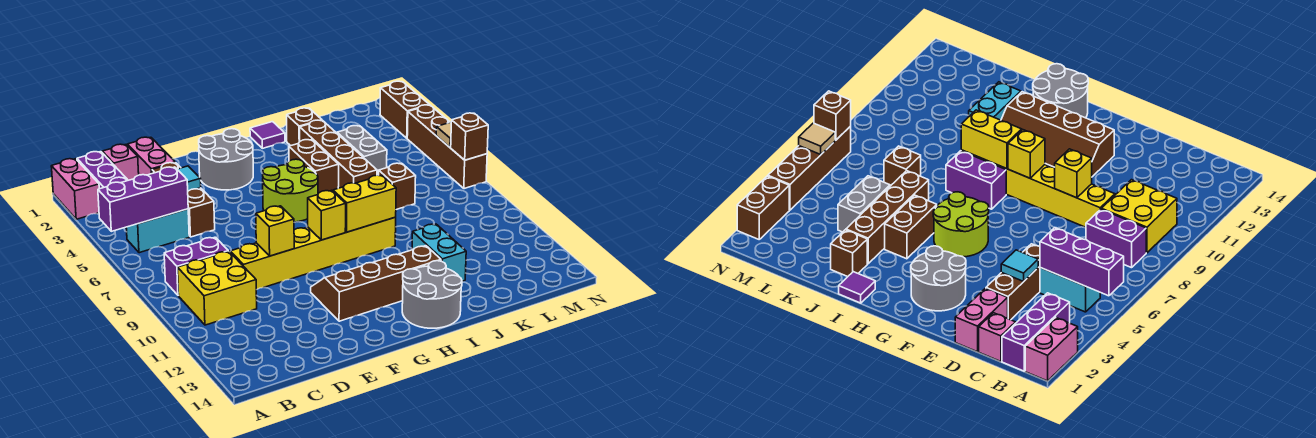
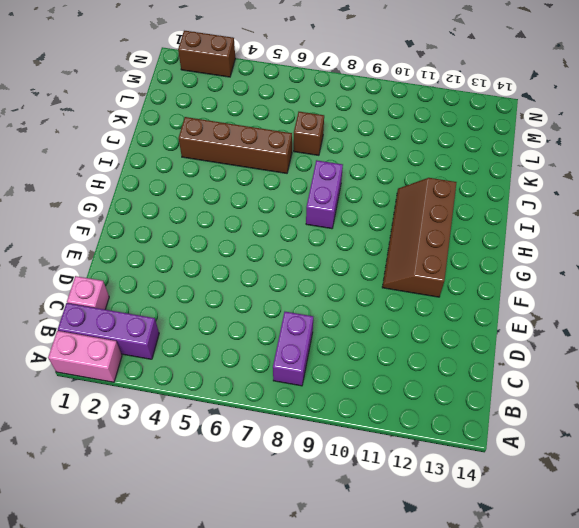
none -> cyan 1x2 brick [126,209,189,253]
none -> yellow 2x2 brick [178,251,257,325]
none -> pink 1x2 brick [127,137,175,175]
none -> brown 1x3 brick [152,163,215,237]

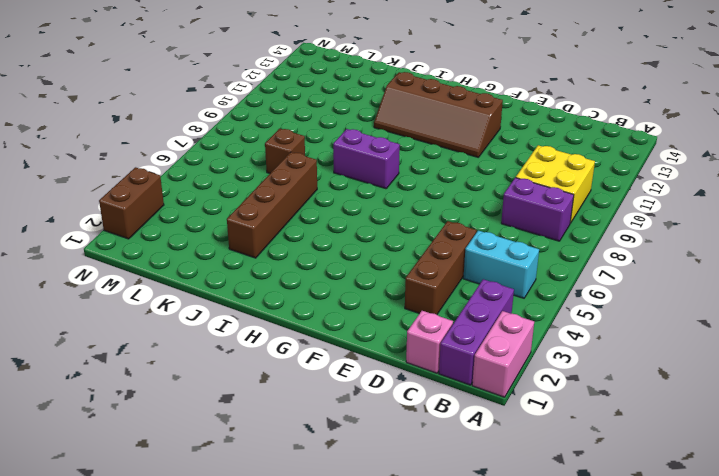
none -> pink 1x2 brick [127,137,175,175]
none -> yellow 1x6 brick [230,217,396,290]
none -> grey 2x2 round brick [199,129,253,190]
none -> lime 2x2 round brick [263,159,318,222]

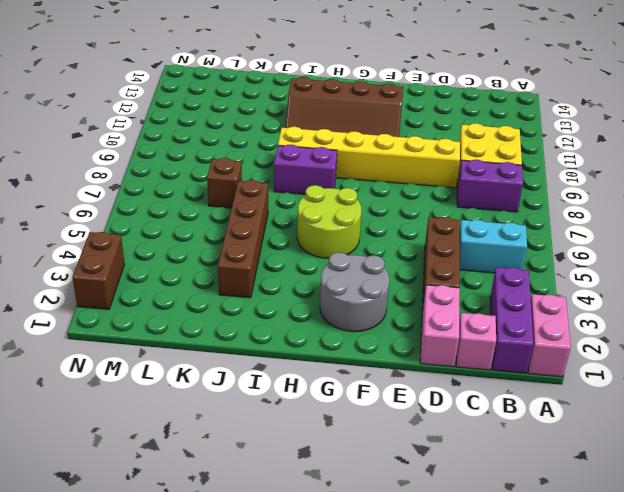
none -> grey 2x2 round brick [402,261,462,328]
none -> purple 1x1 tile [250,122,285,148]
none -> brown 1x2 brick [289,140,339,194]
none -> brown 1x1 brick [287,108,322,146]

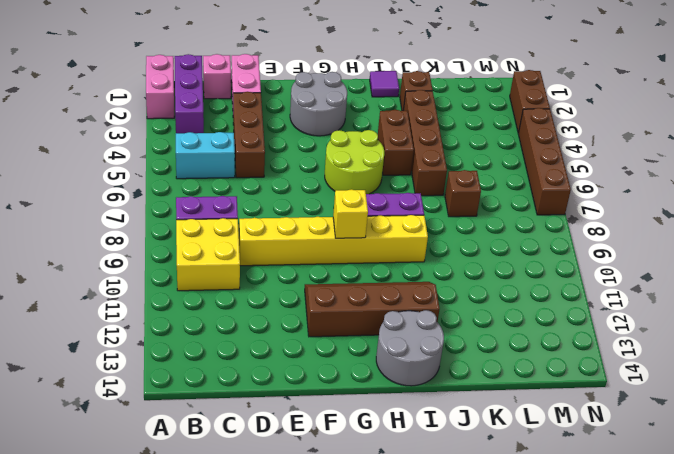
none -> cyan 1x2 brick [412,224,466,281]
none -> grey 1x2 brick [337,126,387,175]
none -> purple 1x3 brick [98,167,188,231]
none -> cyan 1x1 tile [177,166,201,191]

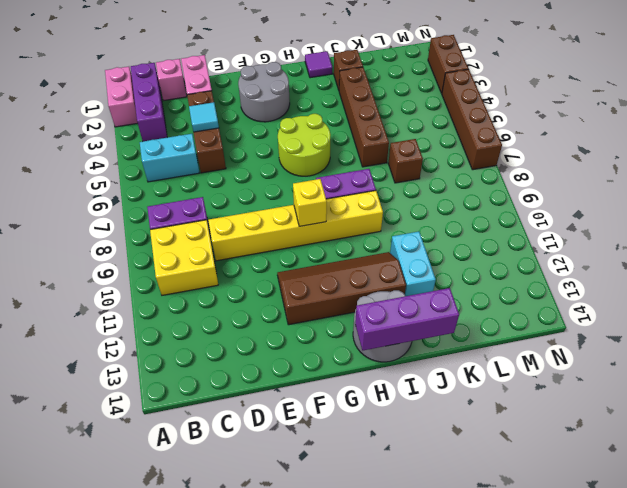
purple 1x3 brick [355,288,459,350] -> purple 1x3 brick moved to [98,167,188,231]
none -> brown 1x2 brick [289,140,339,194]
none -> grey 1x2 brick [337,126,387,175]
none -> yellow 1x1 brick [256,206,294,256]
none -> yellow 1x2 brick [333,175,396,232]

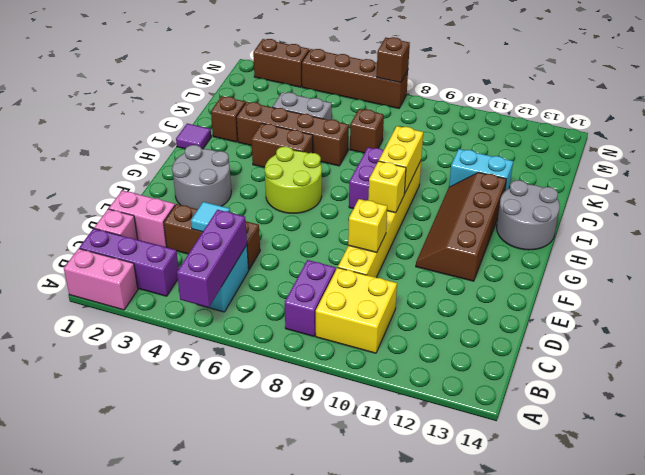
none -> tan 1x1 tile [436,122,451,147]

